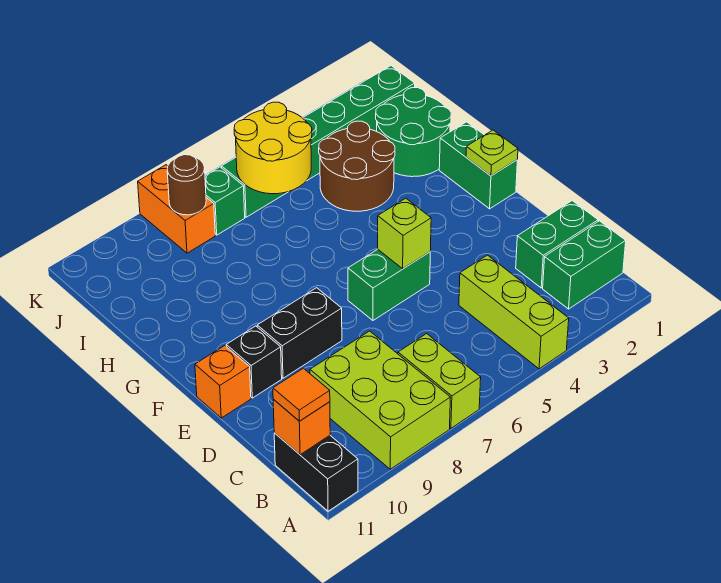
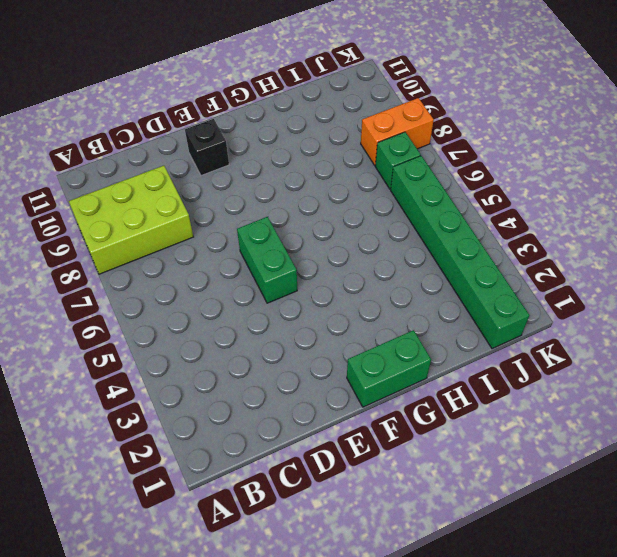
none -> lime 1x3 brick [459,255,569,369]
none -> lime 1x2 brick [398,334,481,428]
none -> black 1x2 brick [274,433,358,511]

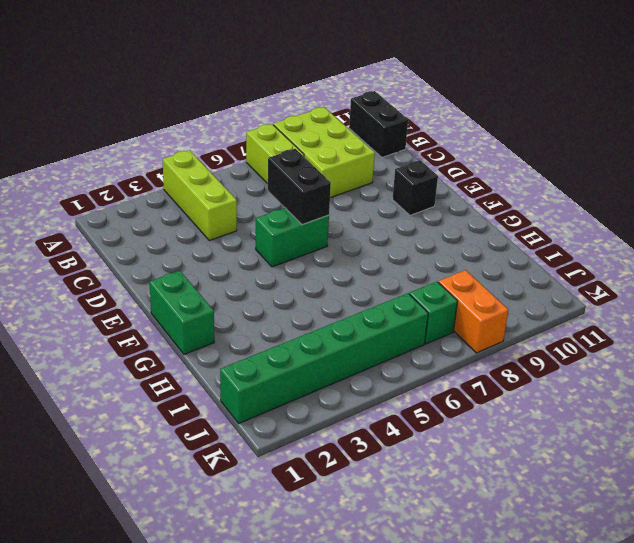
black 1x2 brick [268,149,331,225] -> black 1x2 brick turned to [257,288,342,378]
none -> green 1x2 brick [543,221,626,309]
none -> green 1x2 brick [516,201,598,288]
none -> orange 1x1 brick [195,346,251,418]

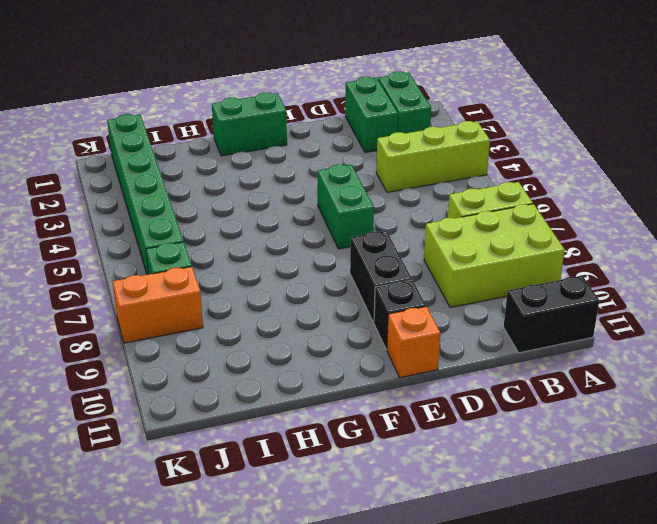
none -> green 2x2 round brick [376,88,451,177]
none -> brown 2x2 round brick [319,121,395,211]
none -> orange 1x1 brick [273,399,330,455]

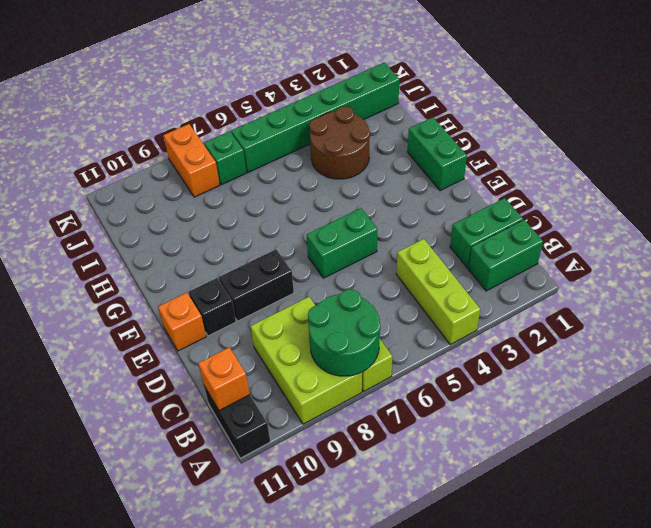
green 2x2 round brick [308,289,380,376] -> green 2x2 round brick moved to [376,88,451,177]
none -> lime 1x1 brick [378,198,431,269]
none -> lime 1x1 plate [466,130,518,176]
none -> yellow 2x2 round brick [234,102,312,194]

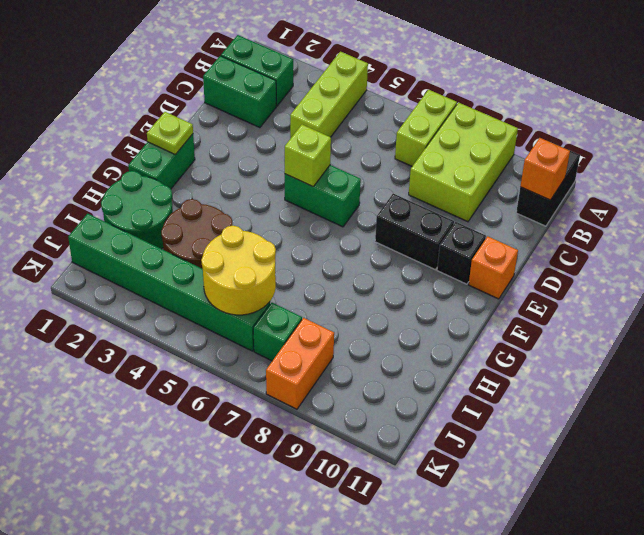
none -> brown 1x1 round brick [167,155,206,215]
none -> orange 1x1 tile [273,368,330,421]

